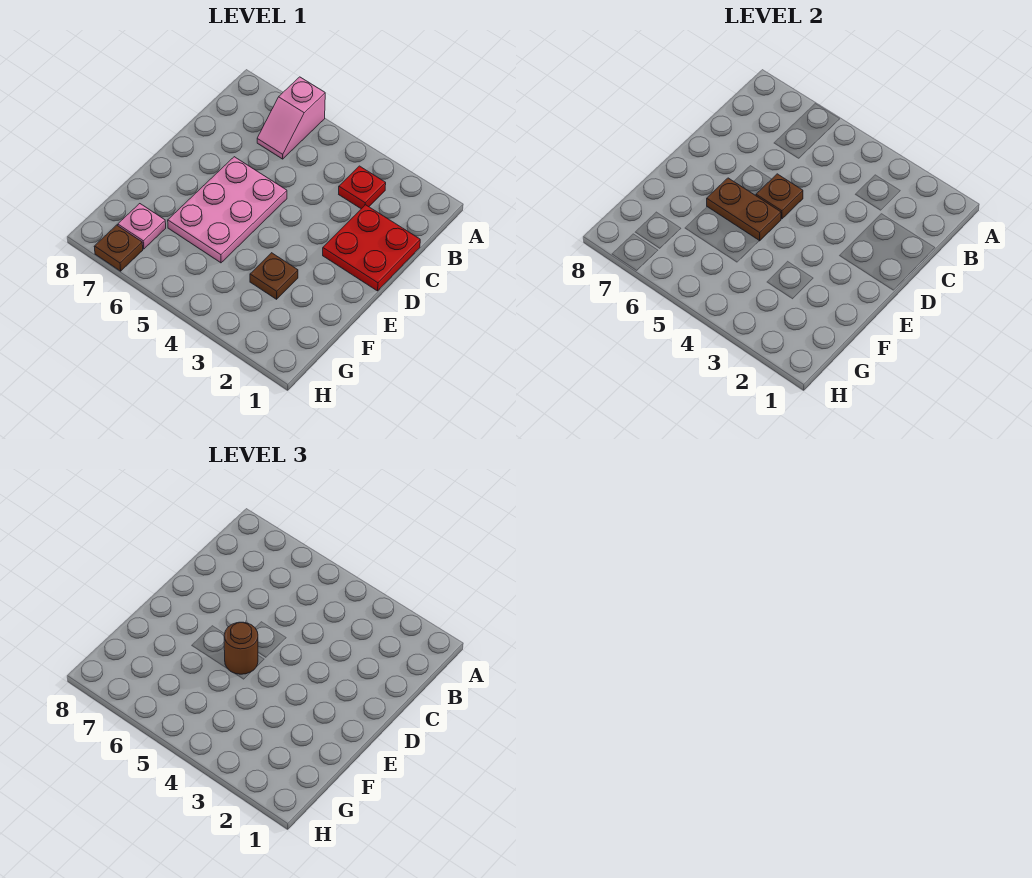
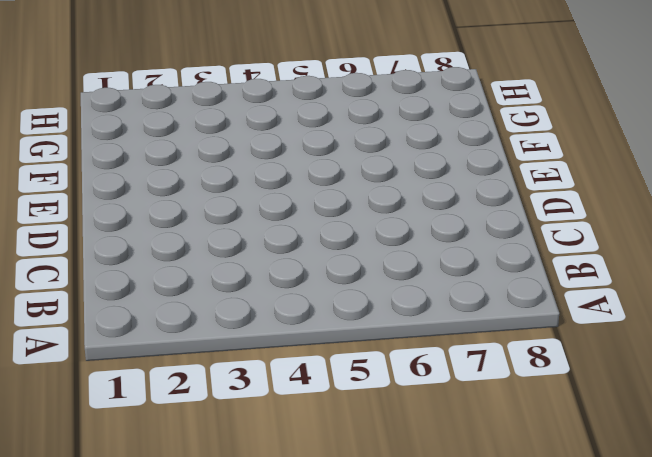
none -> pink 1x2 slope [257,77,325,159]
none -> red 1x1 plate [339,166,386,209]

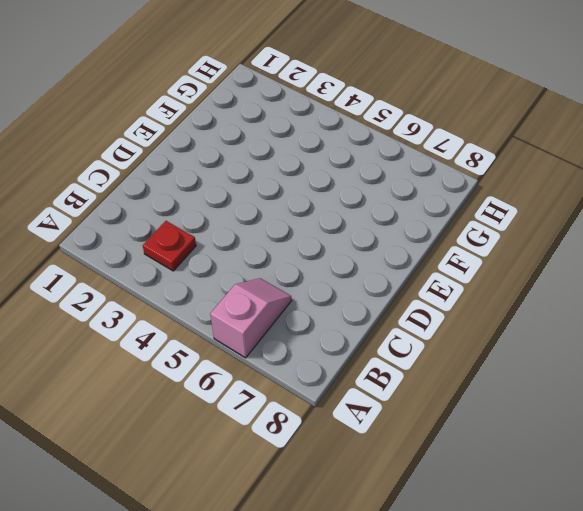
none -> red 2x2 plate [323,205,420,291]
none -> pink 2x3 plate [168,157,287,263]

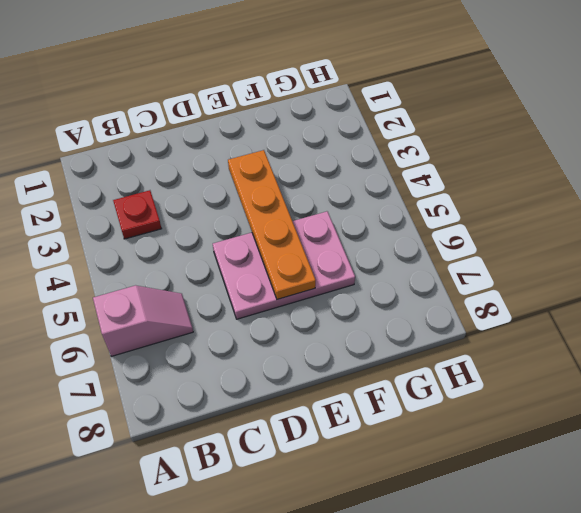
orange 1x4 plate [228,150,316,299] -> brown 1x2 plate [707,178,781,241]
none -> red 2x2 plate [323,205,420,291]
none -> brown 1x1 plate [250,253,298,299]

